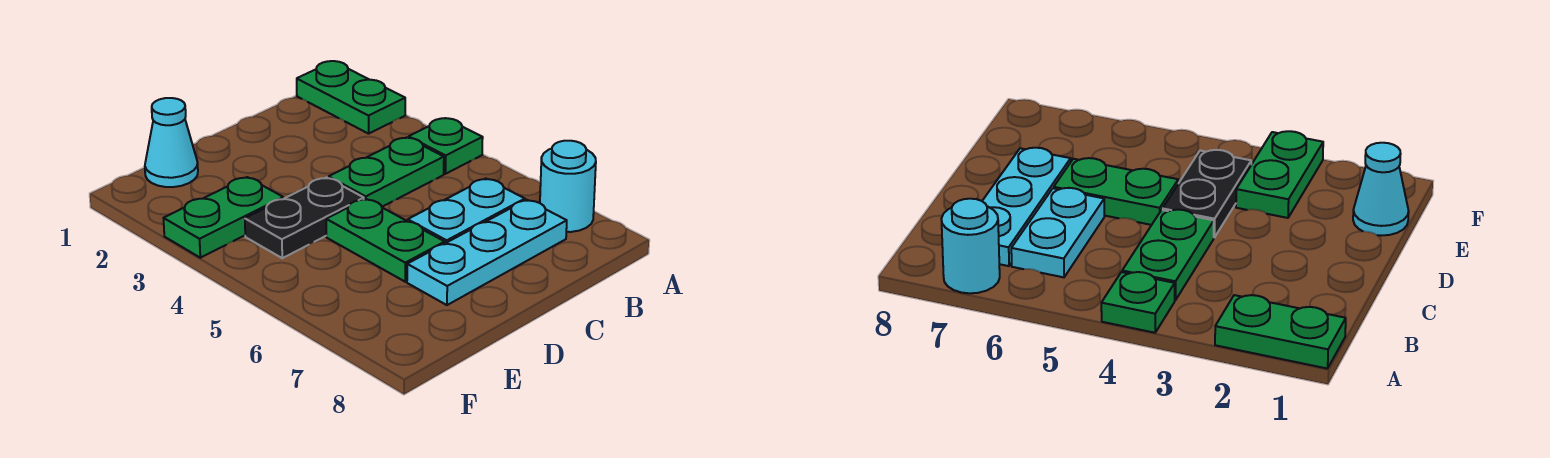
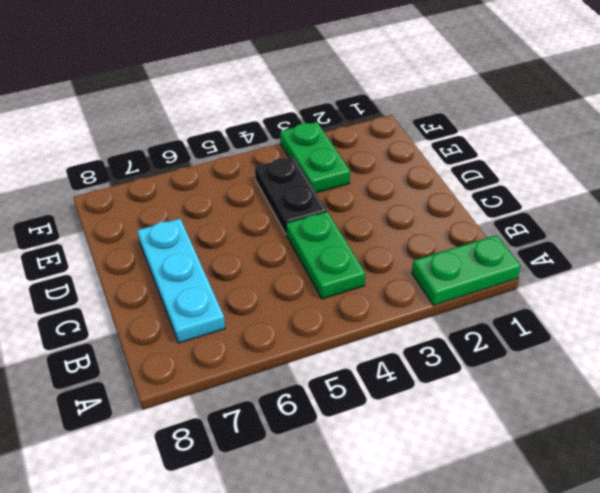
none -> green 1x1 plate [409,118,483,174]
none -> cyan 1x1 round brick [540,141,596,232]

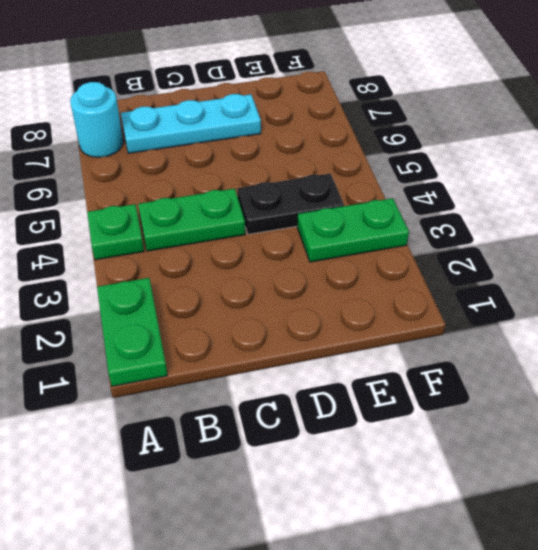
none -> cyan 1x2 plate [408,178,525,243]
none -> green 1x2 plate [326,199,445,282]

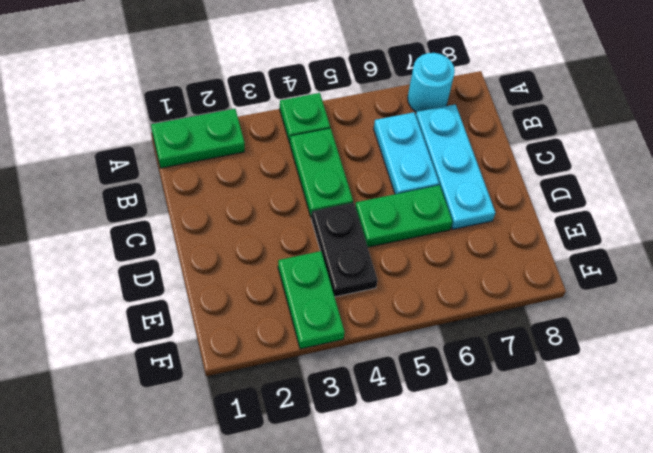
none -> cyan 1x1 cone [145,98,198,187]

